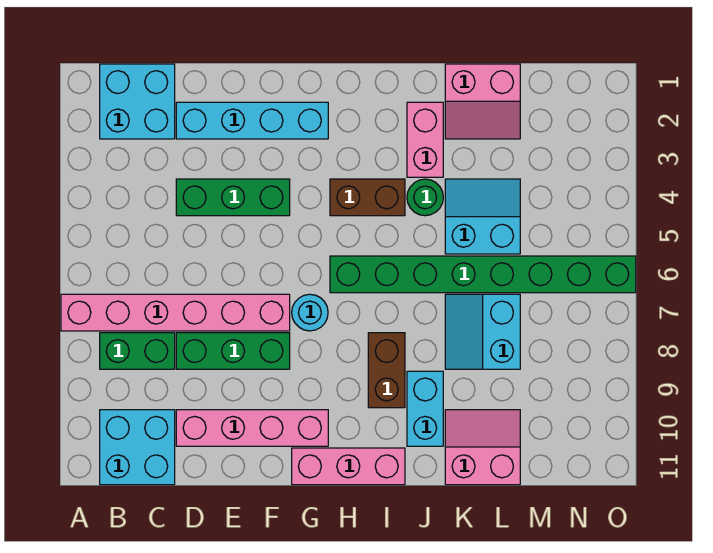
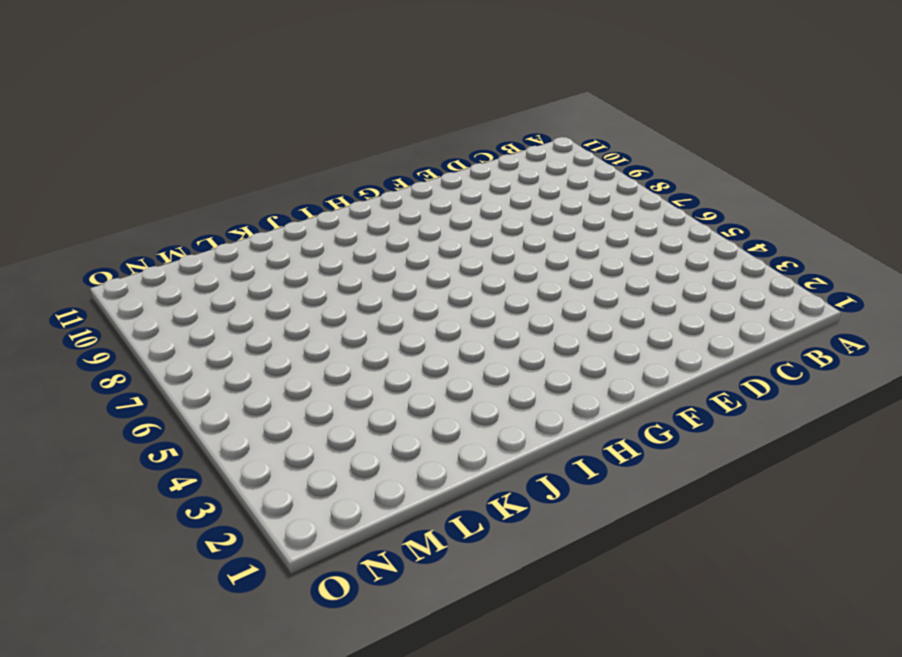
none -> pink 1x6 brick [61,294,290,331]
none -> cyan 2x2 brick [100,64,175,139]
none -> green 1x2 brick [100,333,175,369]

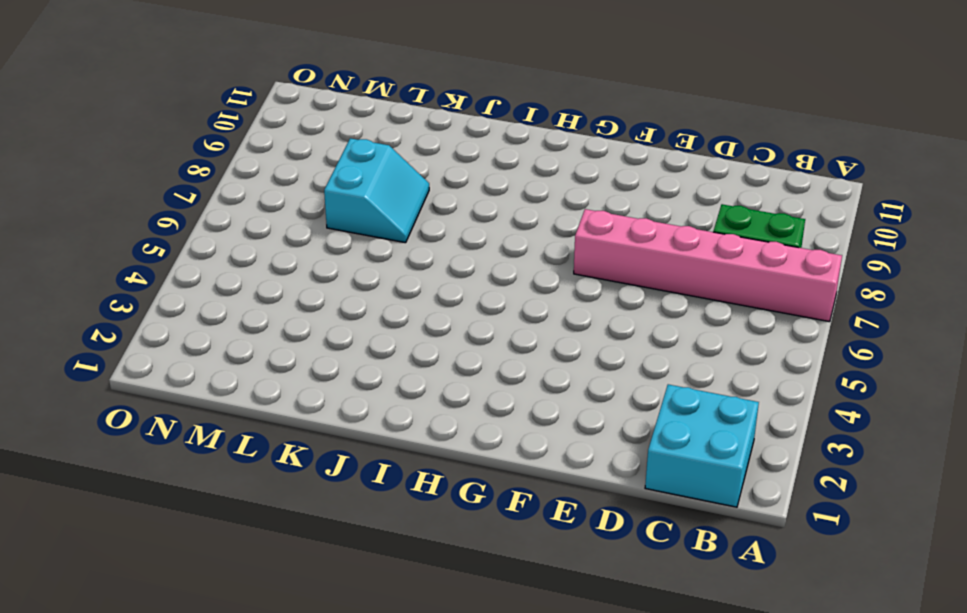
none -> cyan 2x2 brick [100,410,175,485]
none -> cyan 1x4 brick [176,102,328,139]
none -> green 1x3 brick [176,179,290,216]

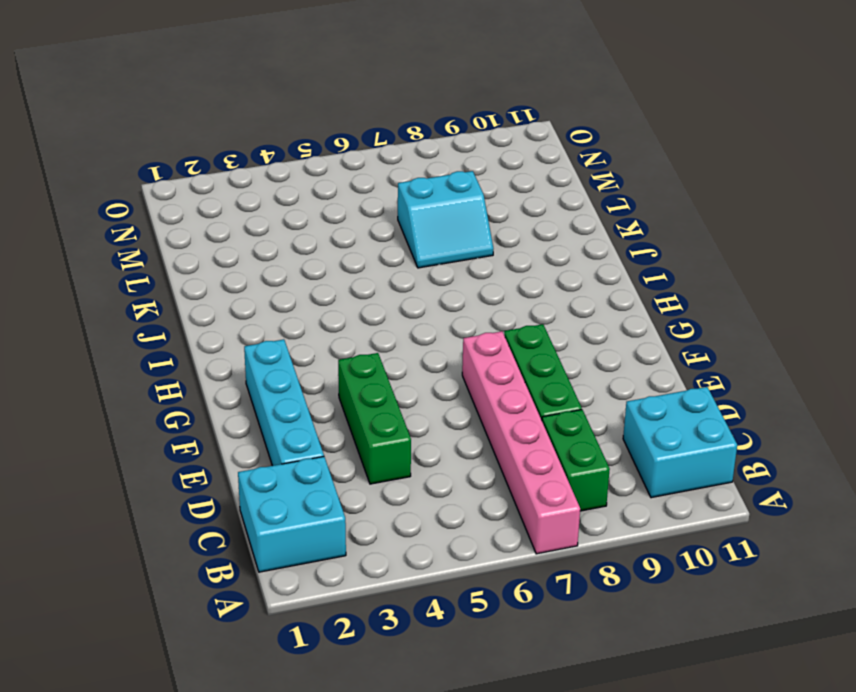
none -> pink 1x4 brick [176,410,328,446]
none -> cyan 1x1 round brick [292,294,328,331]
none -> pink 1x3 brick [292,448,405,485]

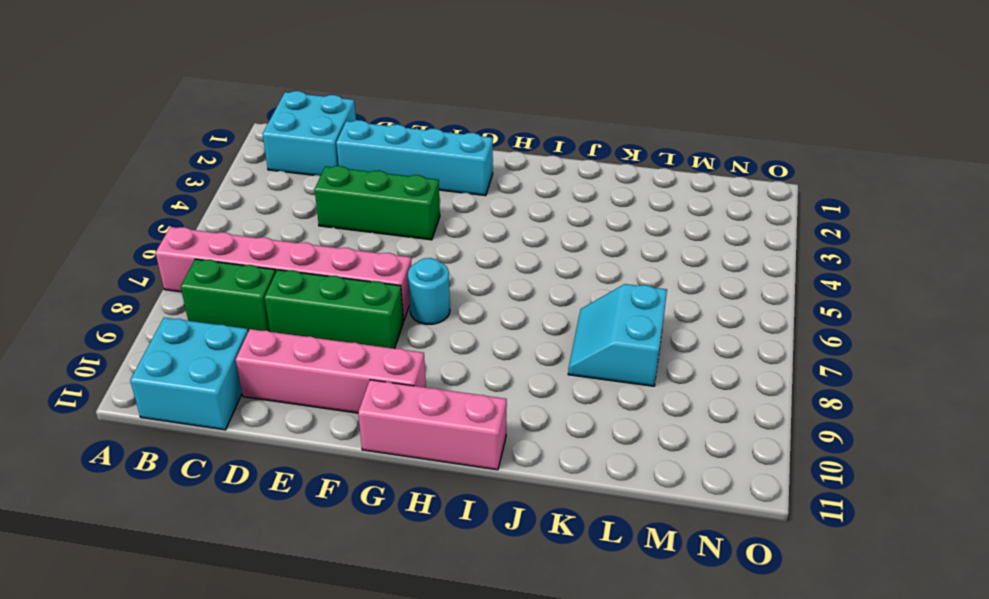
none -> brown 1x2 brick [330,179,405,216]
none -> green 1x8 brick [330,256,636,293]
none -> brown 1x2 brick [368,333,405,408]

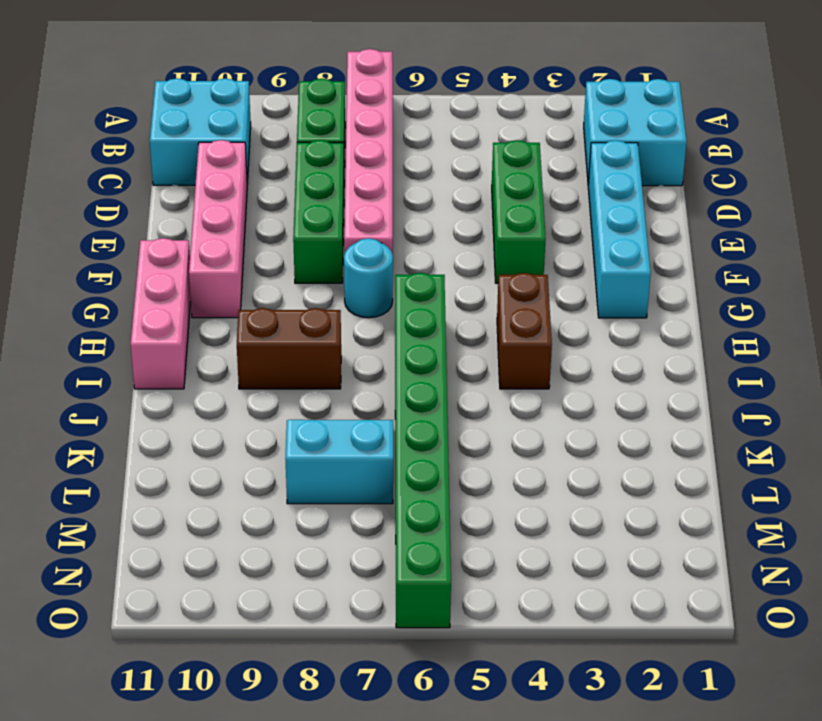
none -> pink 1x2 brick [407,102,443,177]
none -> green 1x1 round brick [407,179,443,216]
none -> cyan 1x2 brick [407,371,443,446]

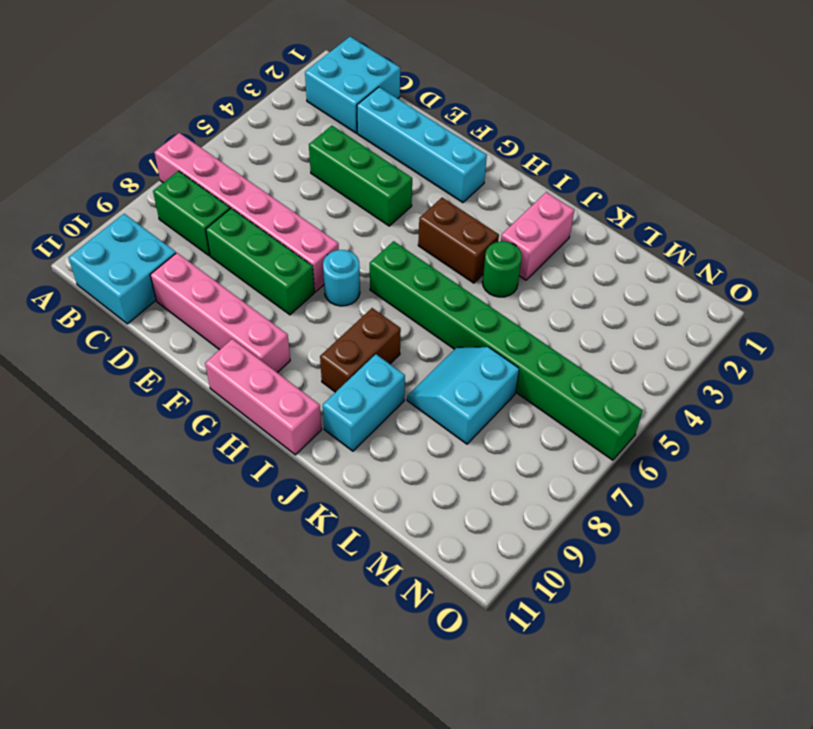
none -> pink 2x2 slope [445,64,520,139]
none -> cyan 2x2 slope [445,179,520,254]
none -> pink 2x2 slope [445,410,520,485]

